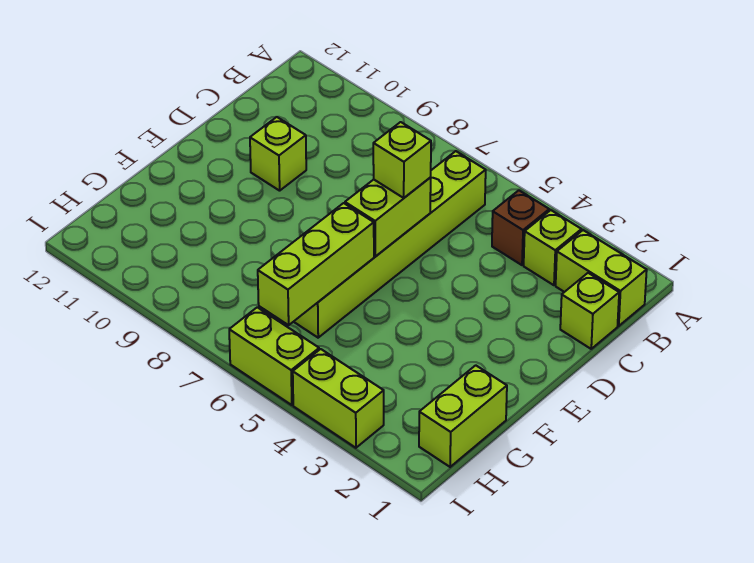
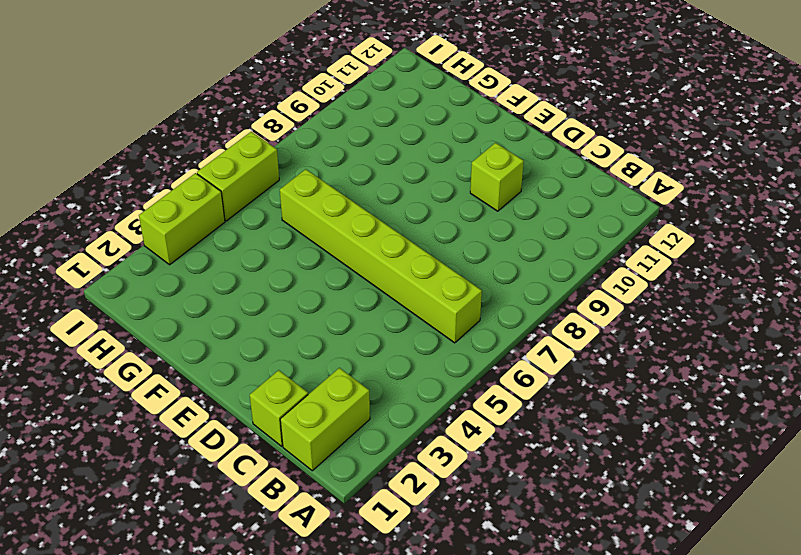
none -> lime 1x1 brick [524,210,581,285]
none -> brown 1x1 brick [492,190,549,265]
none -> lime 1x2 brick [419,365,507,467]

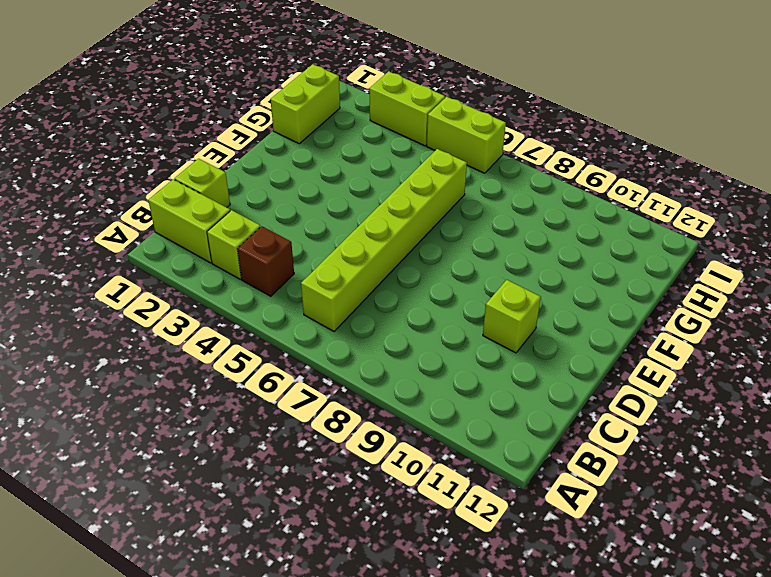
none -> lime 1x2 brick [345,177,431,257]
none -> lime 1x3 brick [258,203,374,325]
none -> lime 1x1 brick [373,122,431,198]

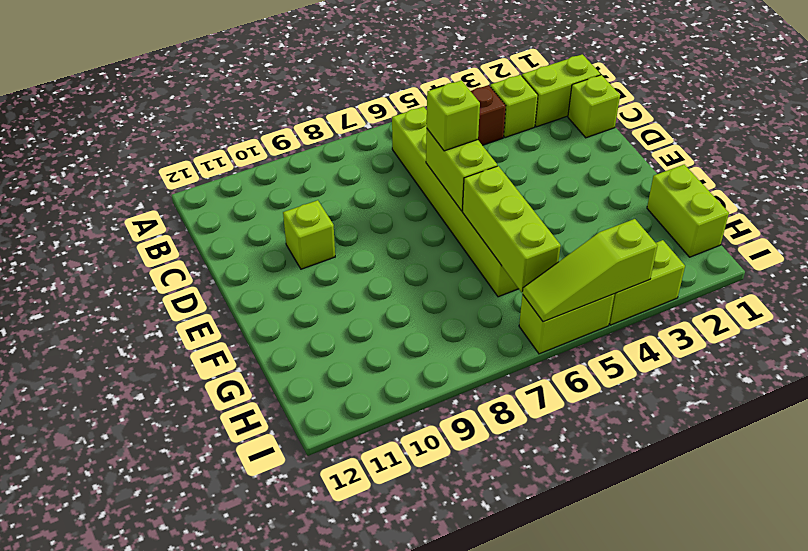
lime 1x3 slope [522,219,657,322] -> none

